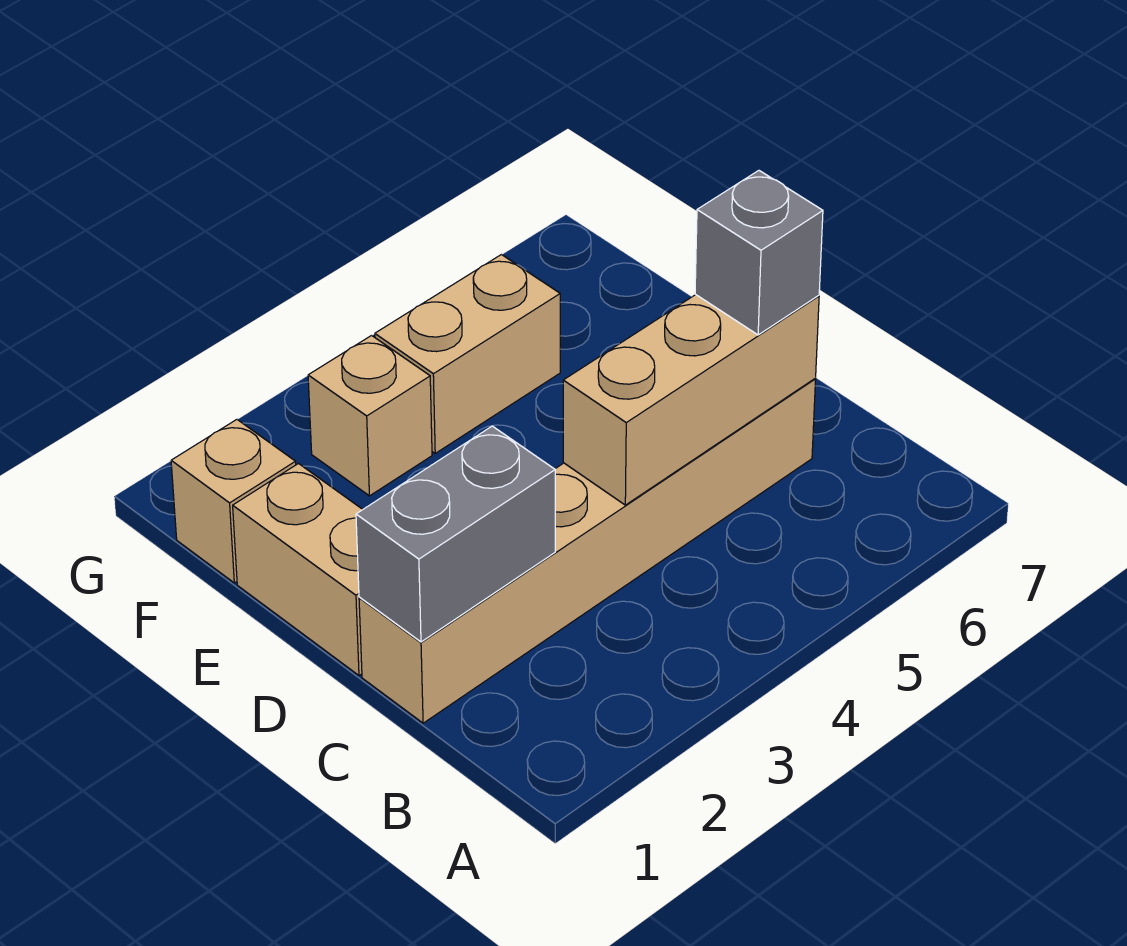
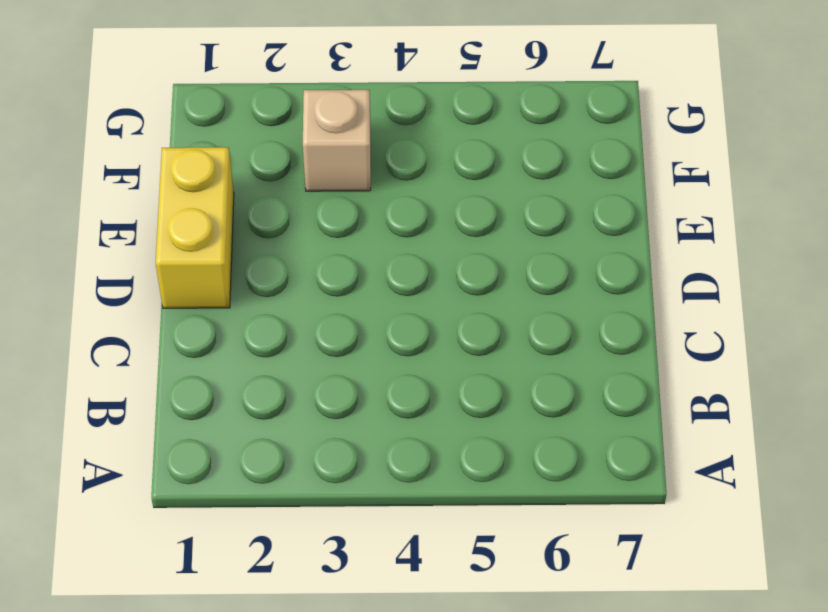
yellow 1x2 brick [156,147,234,308] -> tan 1x2 brick [233,464,363,675]
none -> tan 1x6 brick [359,379,816,723]
none -> tan 1x1 brick [171,420,296,583]

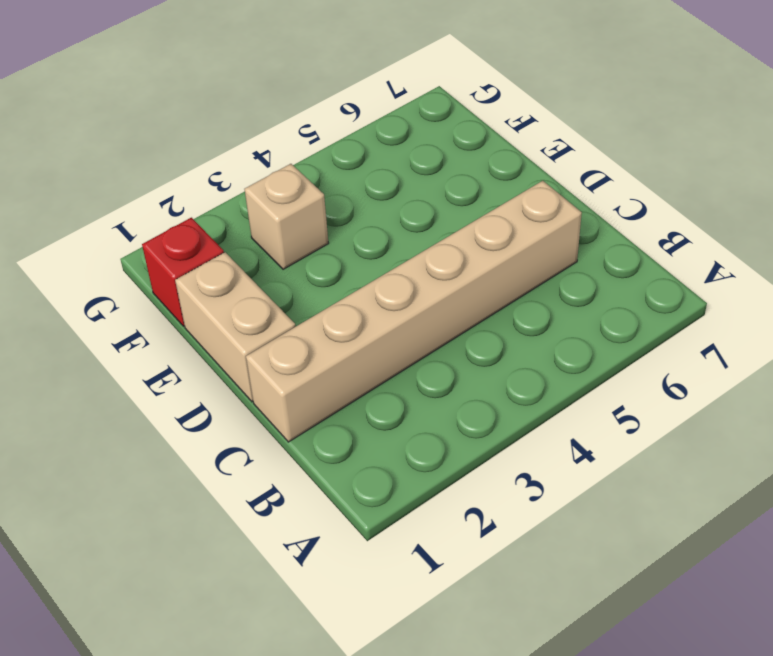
red 1x1 brick [142,218,224,326] -> tan 1x1 brick [171,420,296,583]
none -> tan 1x2 brick [375,254,560,453]
none -> grey 1x2 brick [356,426,555,642]

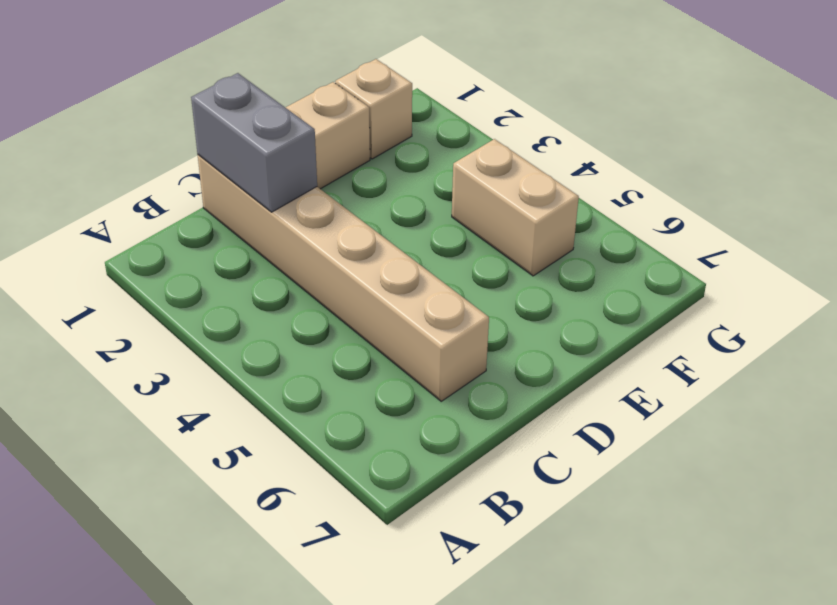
none -> tan 1x1 brick [308,335,432,496]
none -> tan 1x3 brick [563,295,819,505]

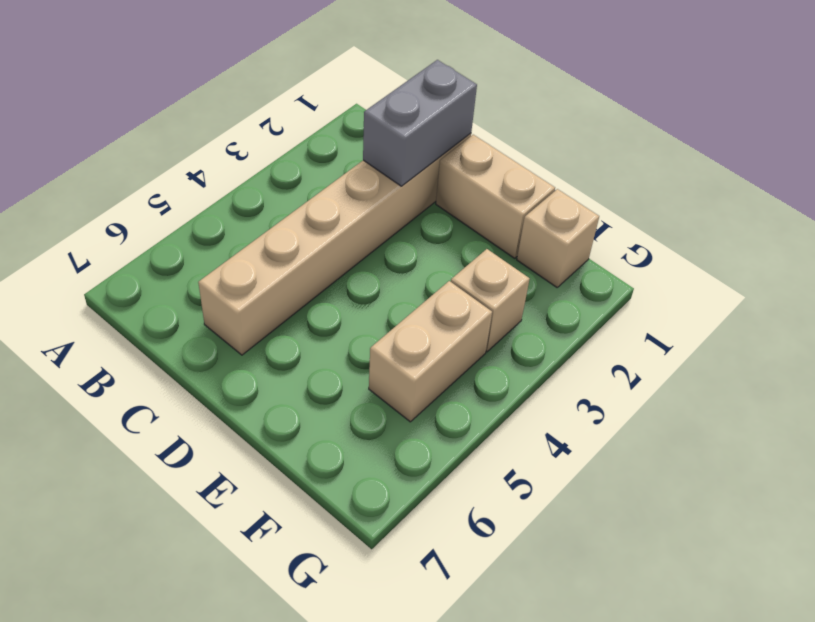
none -> tan 1x3 brick [563,295,819,505]
none -> grey 1x1 brick [695,171,823,335]

